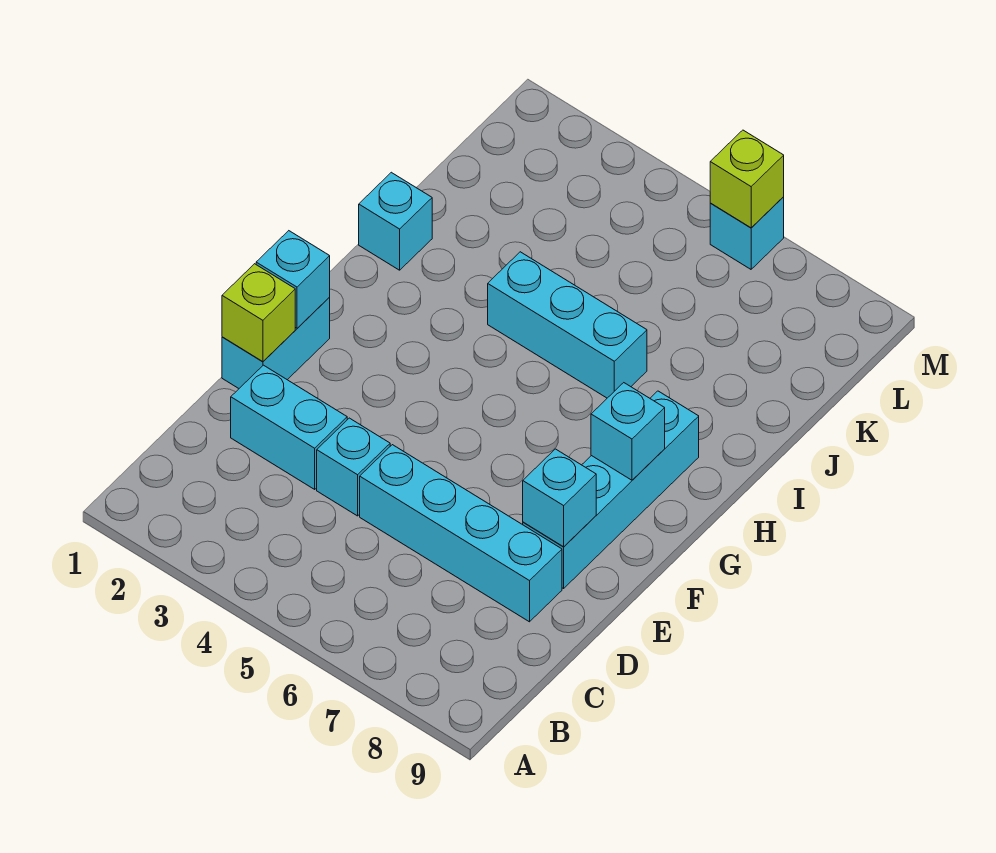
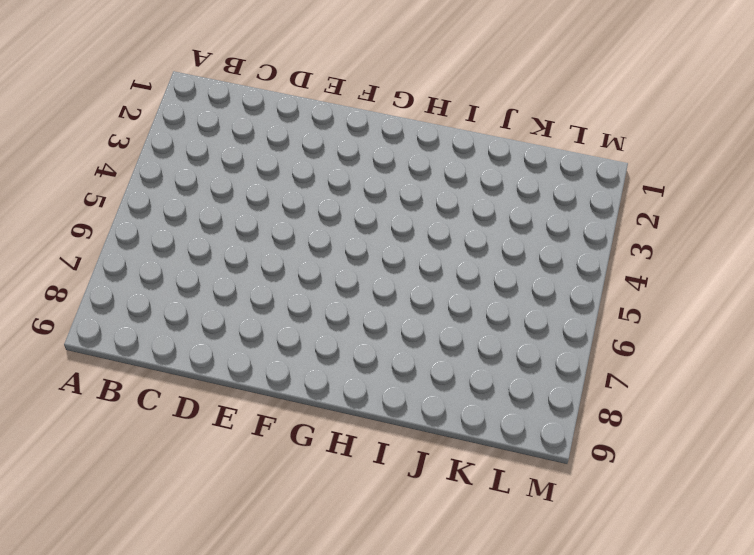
none -> cyan 1x2 brick [231,365,347,489]
none -> cyan 1x1 brick [317,418,390,516]
none -> cyan 1x4 brick [360,445,562,622]

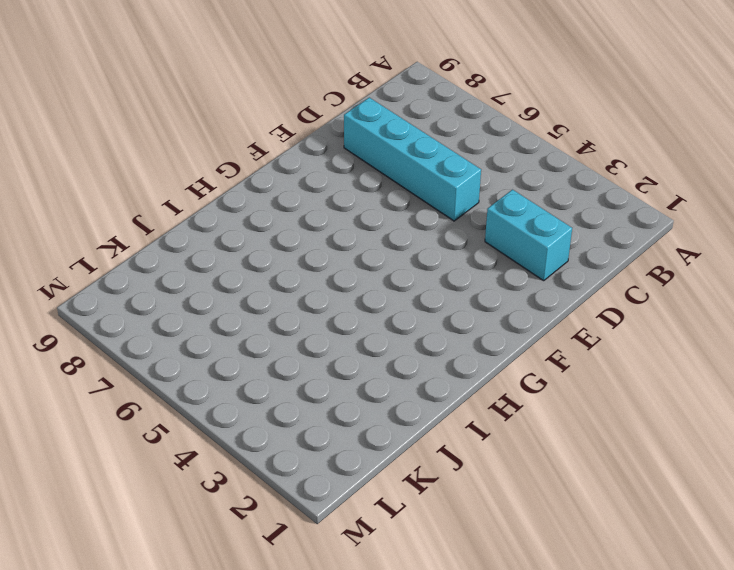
none -> cyan 1x1 brick [317,418,390,516]
none -> cyan 1x2 brick [222,298,330,388]
none -> cyan 1x4 brick [523,391,699,588]

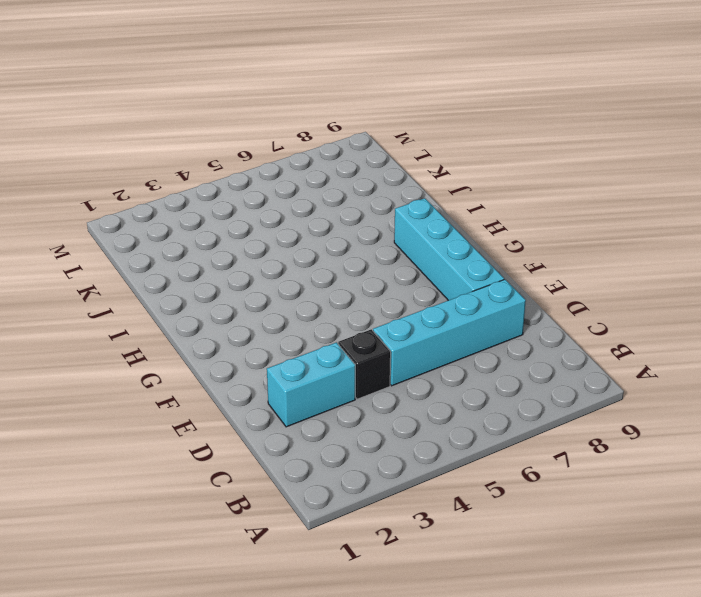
black 1x1 brick [338,329,391,399] -> cyan 1x1 brick [317,418,390,516]
none -> cyan 1x2 brick [222,298,330,388]
none -> cyan 1x1 brick [359,172,432,270]
none -> cyan 1x3 brick [488,252,647,398]

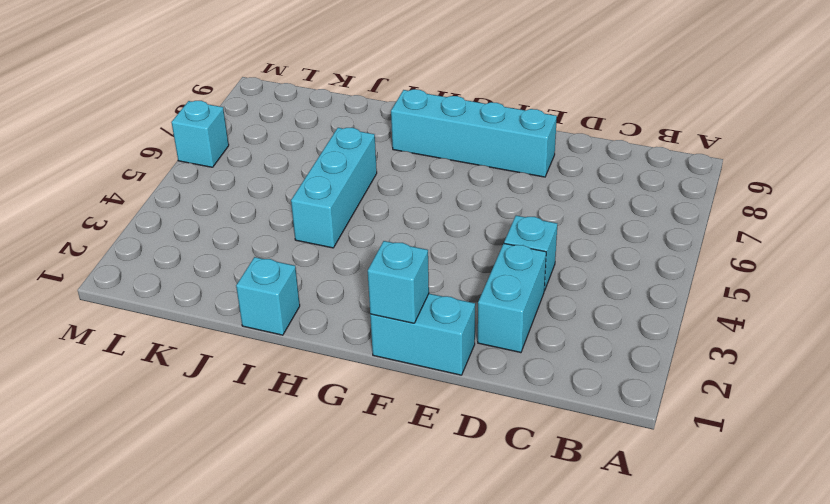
none -> cyan 1x4 brick [360,445,562,622]
none -> lime 1x1 brick [222,264,295,362]
none -> cyan 1x1 brick [523,449,596,547]

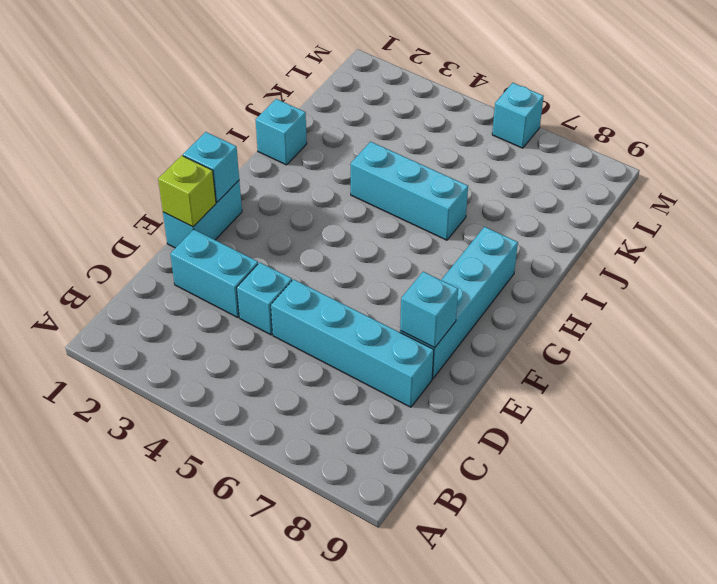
none -> cyan 1x1 brick [591,383,665,480]
none -> lime 1x1 brick [710,130,784,228]

